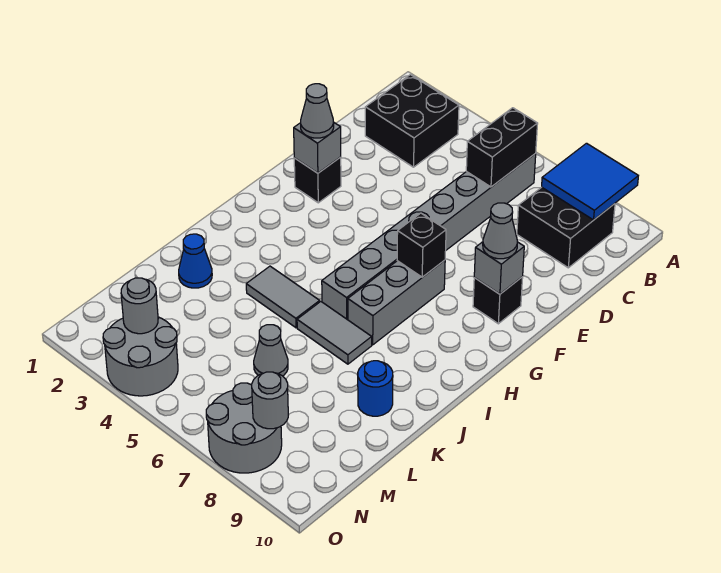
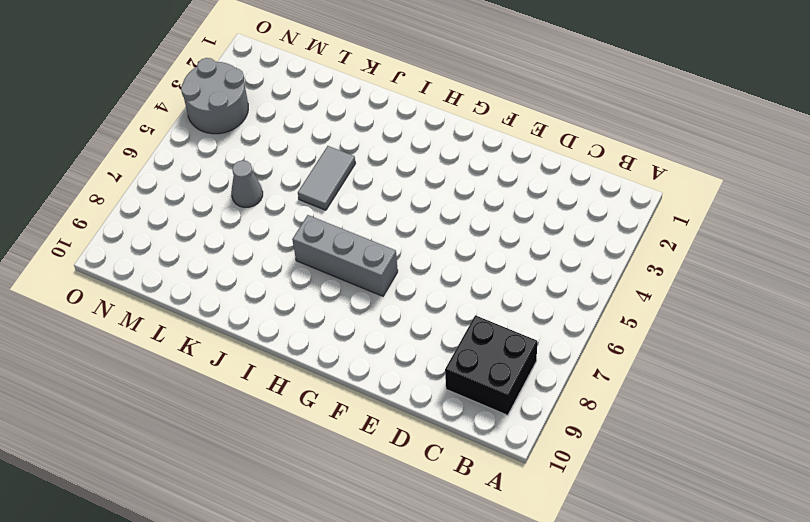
none -> black 2x2 brick [365,75,459,167]
none -> grey 1x8 brick [322,154,536,320]
none -> black 1x1 brick [294,157,341,203]

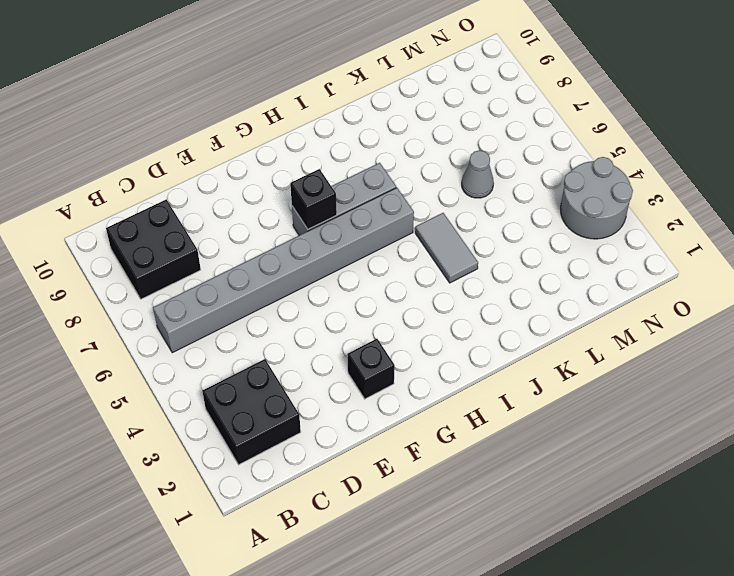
none -> black 1x1 brick [473,277,523,324]
none -> grey 1x2 tile [297,302,372,364]
none -> blue 1x1 cone [179,234,212,288]

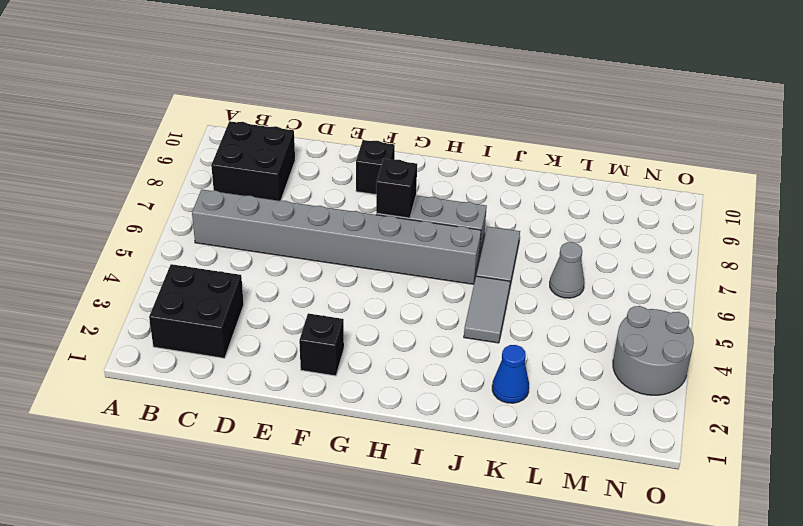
none -> blue 1x1 round brick [358,361,393,416]
none -> grey 2x2 round brick [206,383,282,473]
none -> blue 2x2 tile [542,143,638,220]

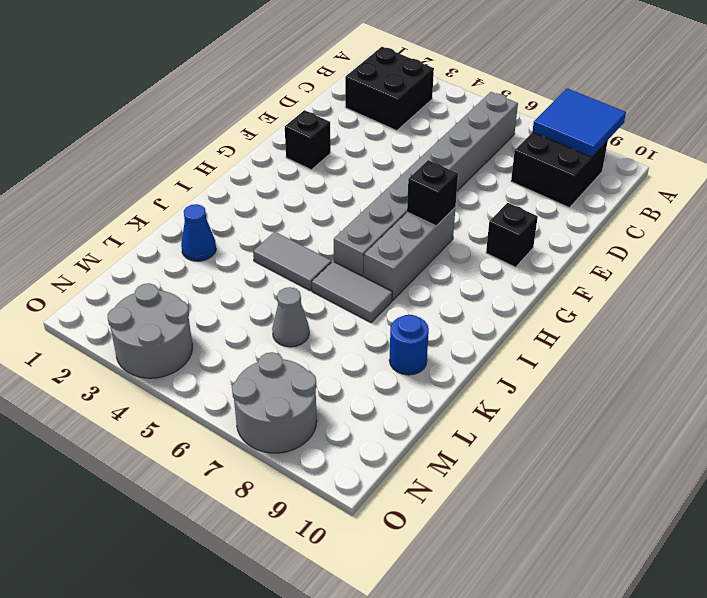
none -> black 1x2 brick [466,108,538,187]
none -> grey 1x1 brick [294,122,341,173]
none -> grey 1x1 brick [474,242,524,294]

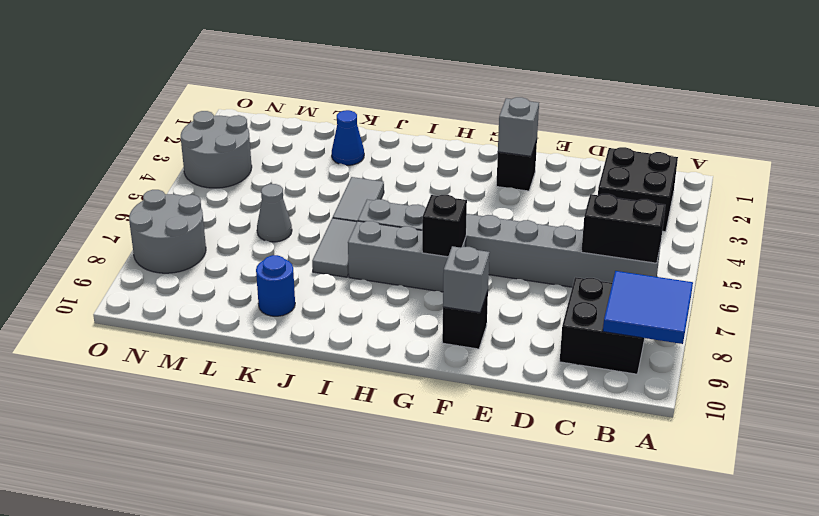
none -> grey 1x1 round brick [121,278,158,334]
none -> grey 1x1 round brick [252,372,288,429]
none -> grey 1x1 cone [301,84,334,138]

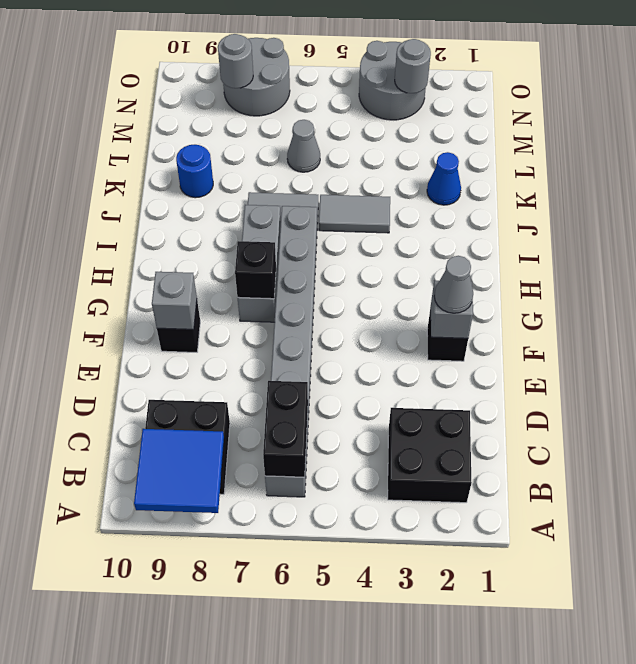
none -> grey 1x1 cone [483,203,517,259]

